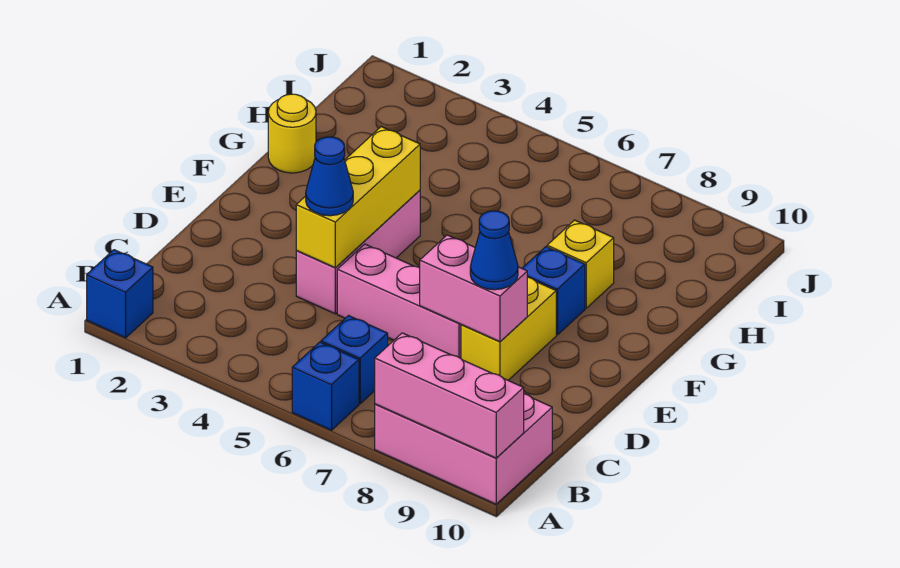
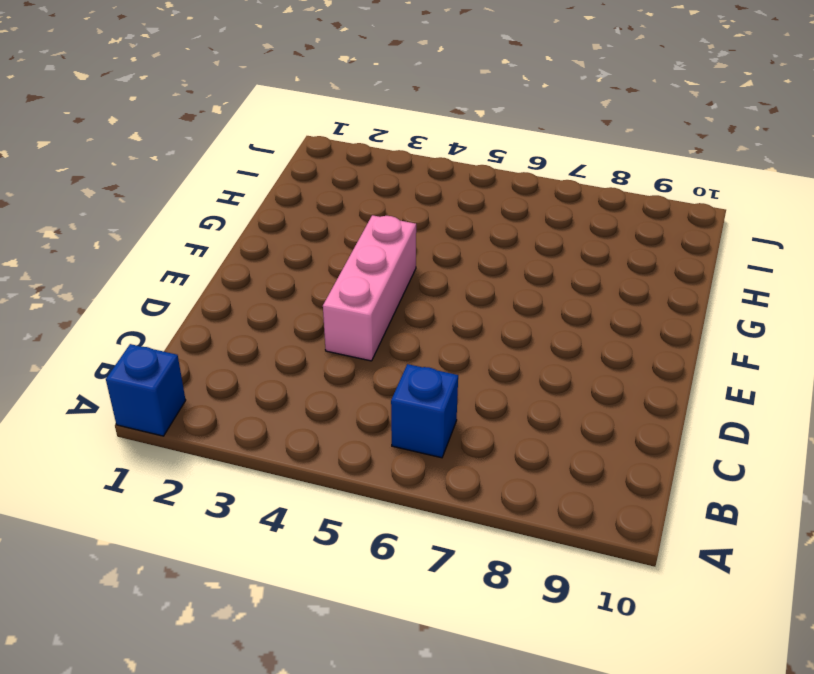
none -> blue 1x1 brick [292,342,359,430]
none -> pink 2x3 brick [375,394,552,504]
none -> pink 1x3 brick [337,244,461,358]

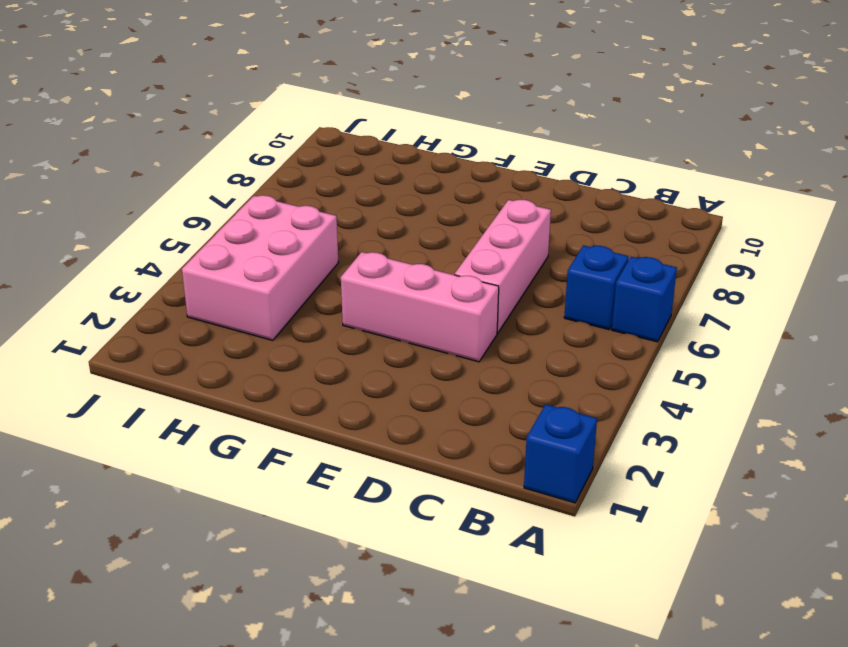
pink 2x3 brick [182,195,339,340] -> pink 2x3 brick moved to [375,394,552,504]
none -> yellow 1x2 brick [461,277,556,380]
none -> blue 1x1 brick [522,247,585,335]
none -> yellow 1x1 round brick [268,94,316,173]

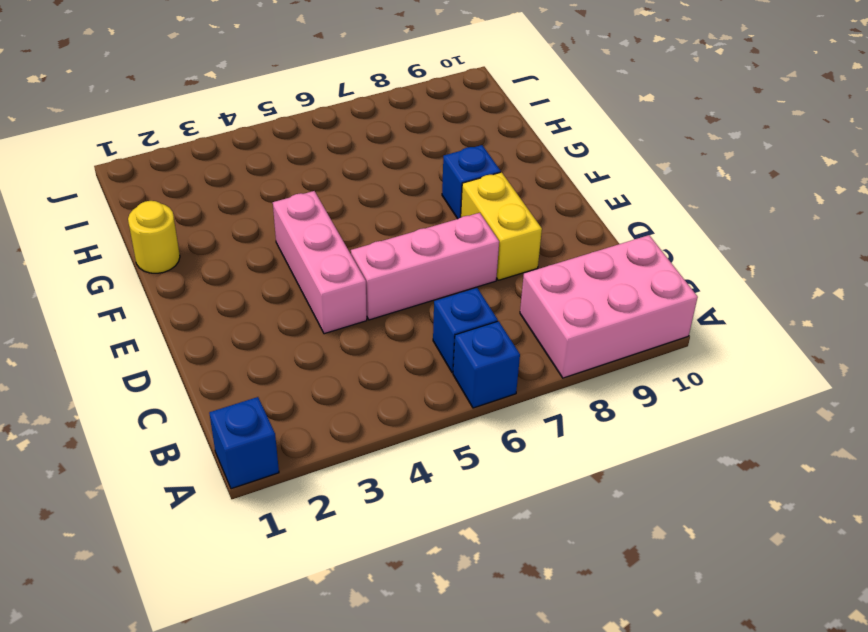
none -> yellow 1x1 brick [547,220,614,308]
none -> pink 1x3 brick [375,333,524,458]
none -> yellow 1x3 brick [296,127,420,268]

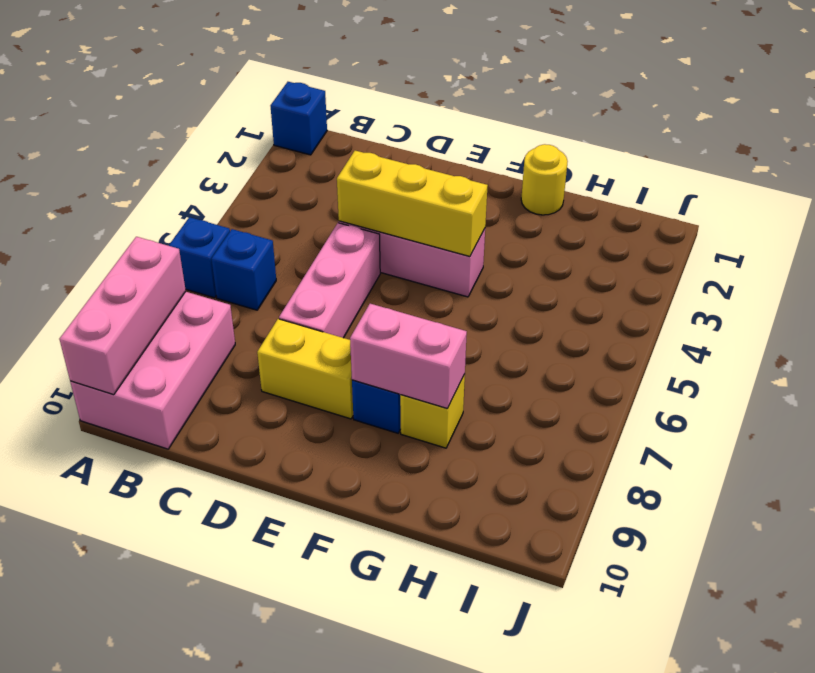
pink 1x2 brick [350,304,467,408] -> pink 1x2 brick turned to [420,235,527,342]
none -> blue 1x1 cone [306,137,353,216]
none -> blue 1x1 cone [470,211,518,290]

